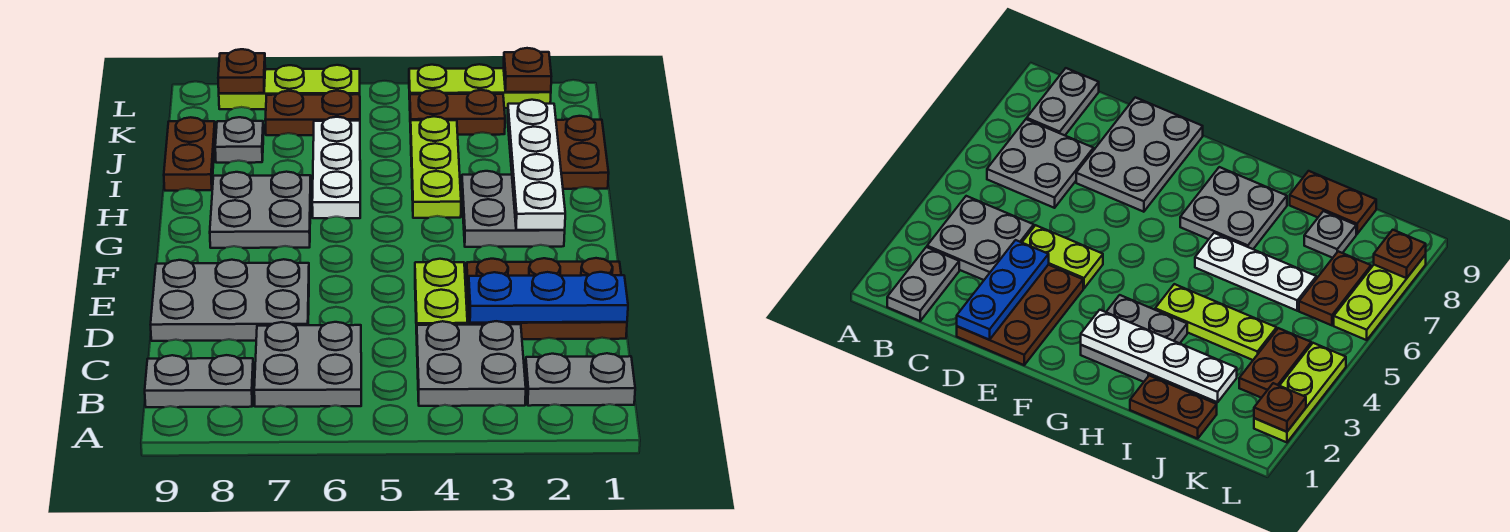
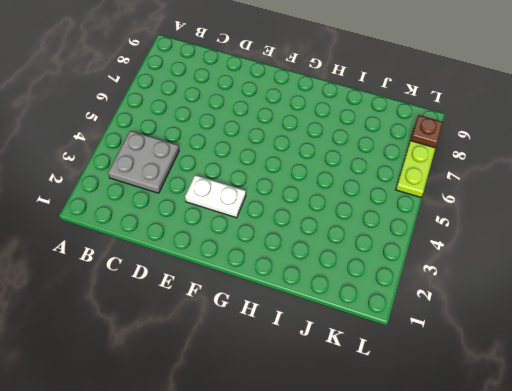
white 1x2 plate [185,175,246,218] -> brown 2x3 plate [466,258,627,339]
none -> grey 1x2 plate [525,353,635,406]
none -> grey 2x2 plate [254,322,361,407]
none -> grey 1x2 plate [145,355,254,407]

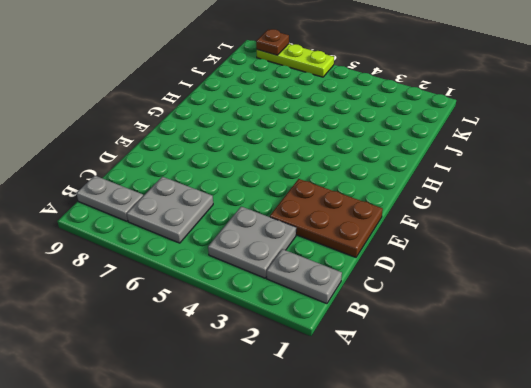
none -> lime 1x2 plate [415,259,467,334]
none -> grey 2x3 plate [151,259,309,341]
none -> grey 2x2 plate [462,171,565,247]

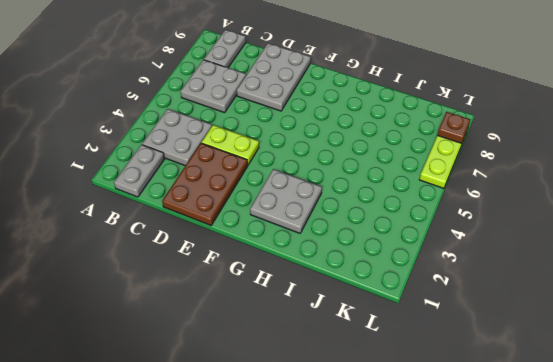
none -> grey 2x2 plate [210,172,311,248]
none -> lime 1x3 plate [411,116,461,218]
none -> white 1x3 plate [312,117,360,218]

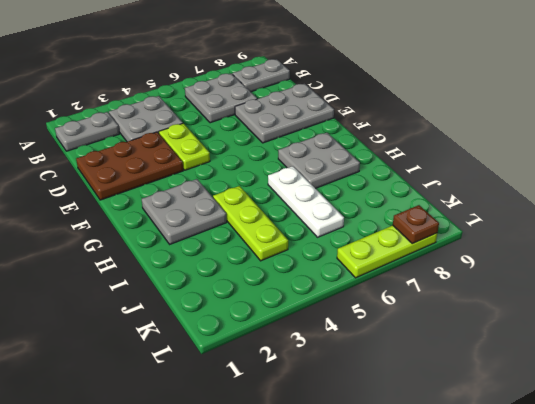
none -> brown 1x2 plate [556,116,609,189]
none -> brown 1x2 plate [164,117,215,191]
none -> grey 1x1 plate [215,117,263,163]

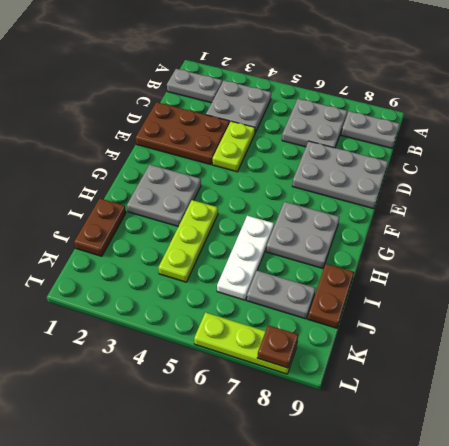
grey 1x2 plate [247,271,315,319] -> grey 1x1 plate [215,117,263,163]
none -> brown 1x2 plate [410,90,505,135]
none -> brown 1x2 plate [265,91,360,135]
none -> lime 1x3 plate [409,64,551,108]

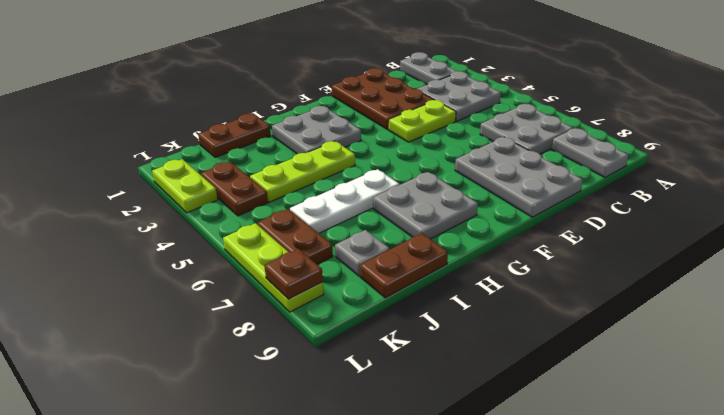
lime 1x2 plate [152,159,218,213] -> lime 1x3 plate [409,64,551,108]
none -> blue 1x3 plate [468,272,628,323]
none -> white 1x4 plate [508,100,565,230]
none -> brown 1x1 plate [504,48,551,92]

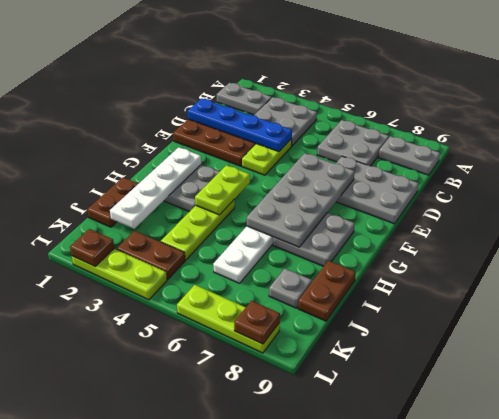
blue 1x4 plate [188,98,292,152] -> blue 1x3 plate [468,272,628,323]
grey 2x4 plate [247,153,355,247] -> none
lime 1x2 plate [195,165,250,215] -> none
none -> brown 1x2 plate [265,91,360,135]

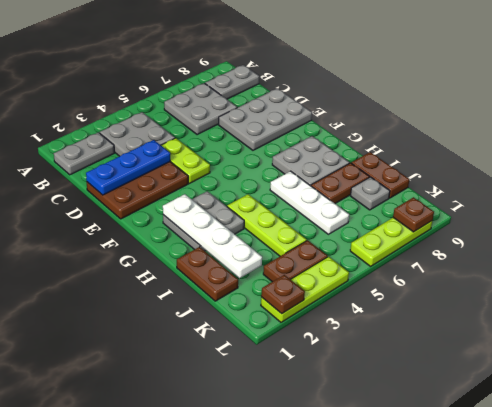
brown 1x2 plate [311,163,369,203] -> brown 1x2 plate moved to [265,91,360,135]

